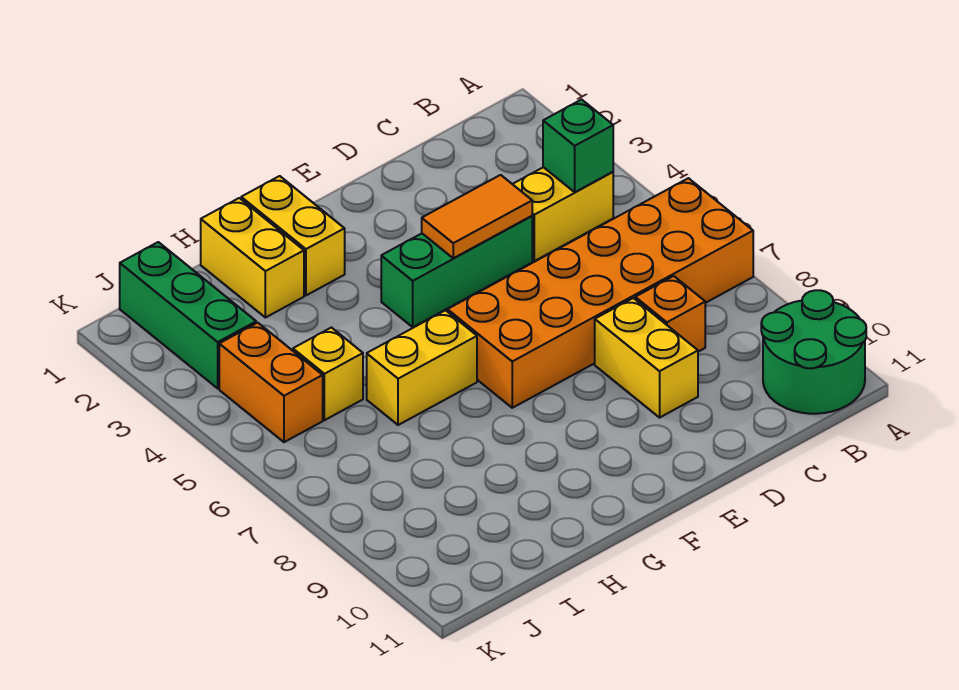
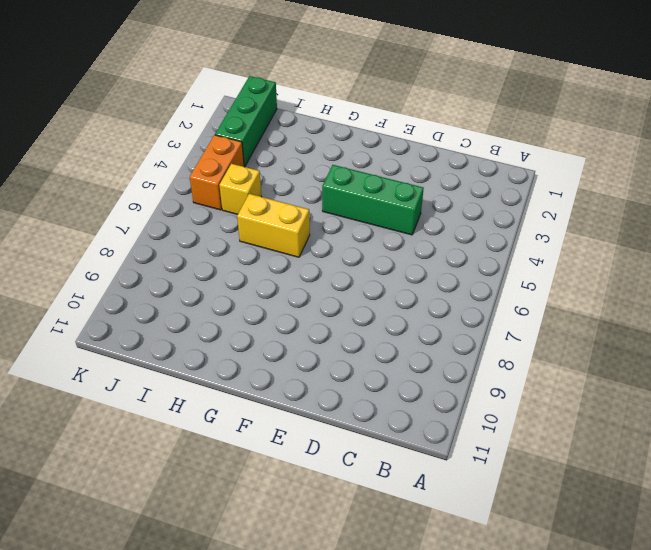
none -> orange 2x6 brick [448,178,753,408]
none -> green 2x2 round brick [761,290,866,414]
none -> yellow 1x2 brick [513,167,613,261]

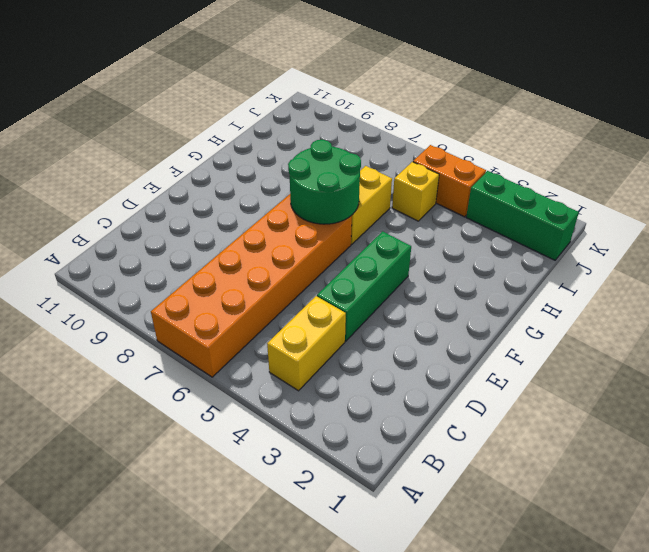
green 2x2 round brick [288,140,361,224] -> green 2x2 round brick moved to [761,290,866,414]
none -> orange 1x1 brick [635,276,705,352]
none -> yellow 1x2 brick [595,298,698,418]
none -> yellow 1x2 brick [241,176,345,295]

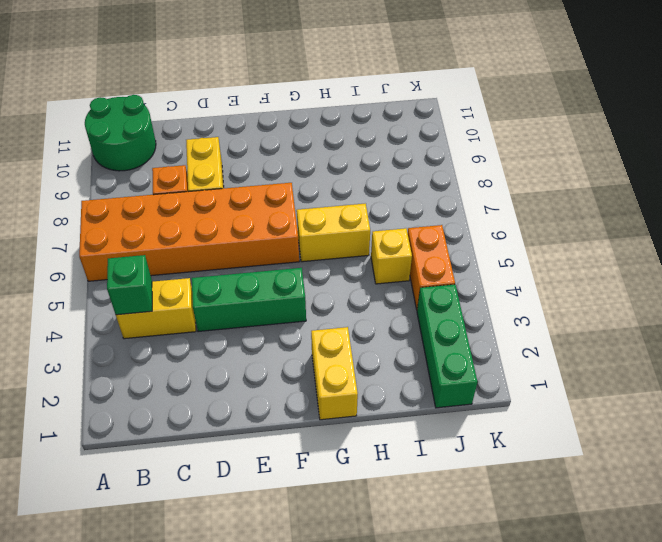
none -> yellow 1x2 brick [201,198,304,318]
none -> orange 1x2 tile [422,175,532,258]

